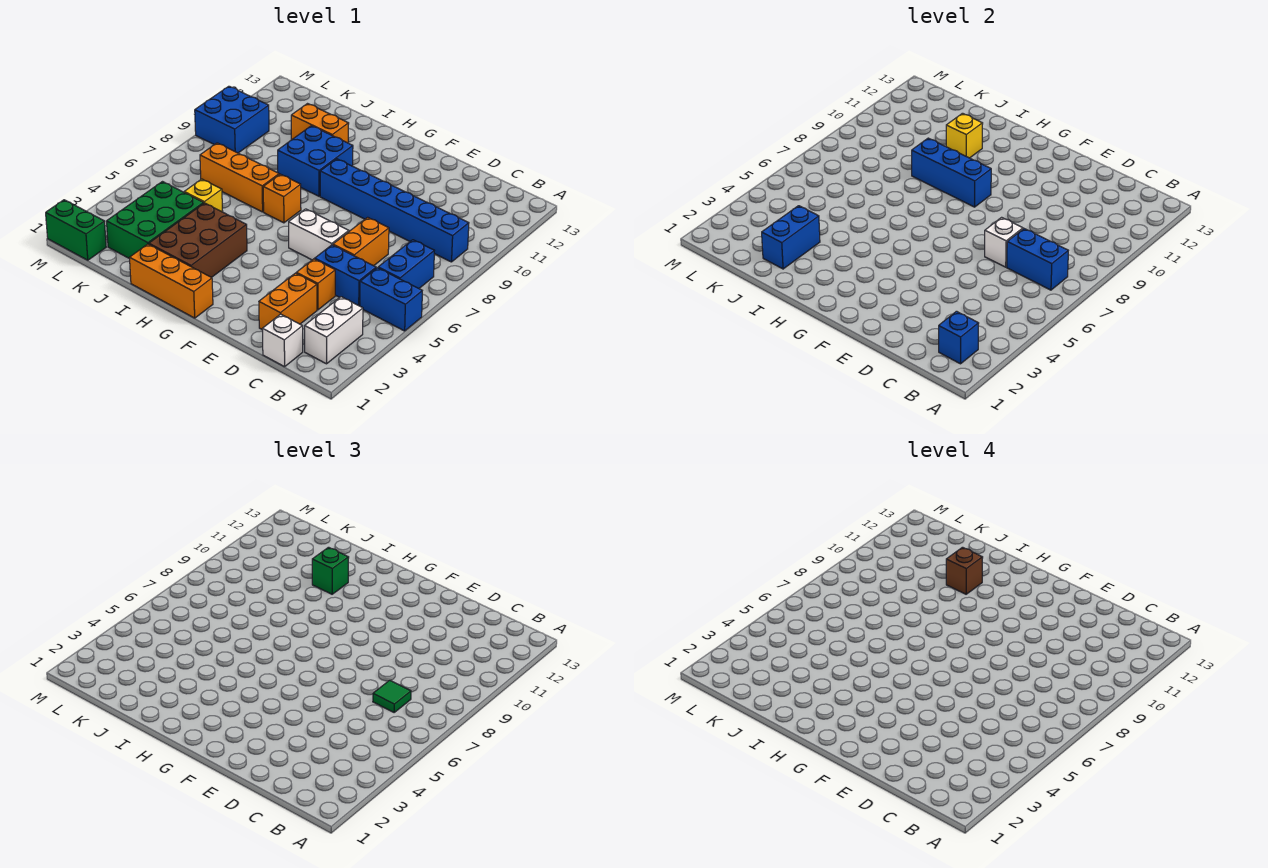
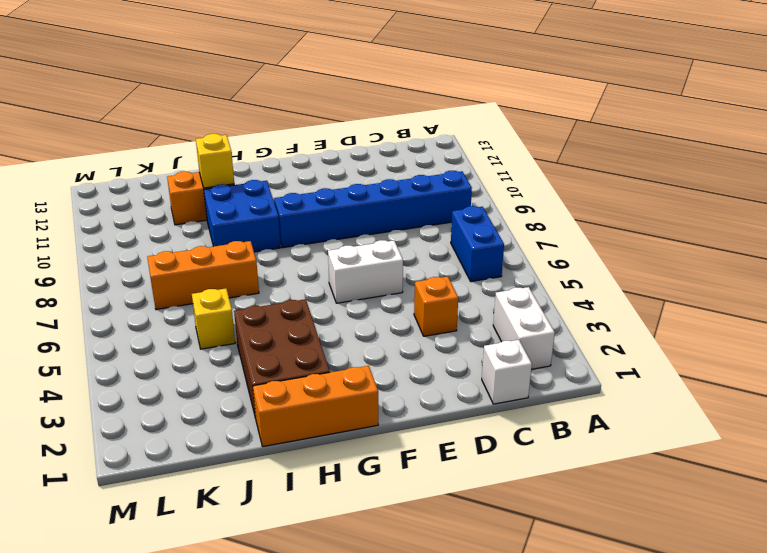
none -> blue 1x2 brick [360,268,422,331]
none -> blue 1x2 brick [315,245,376,306]
none -> orange 1x2 brick [259,273,317,329]

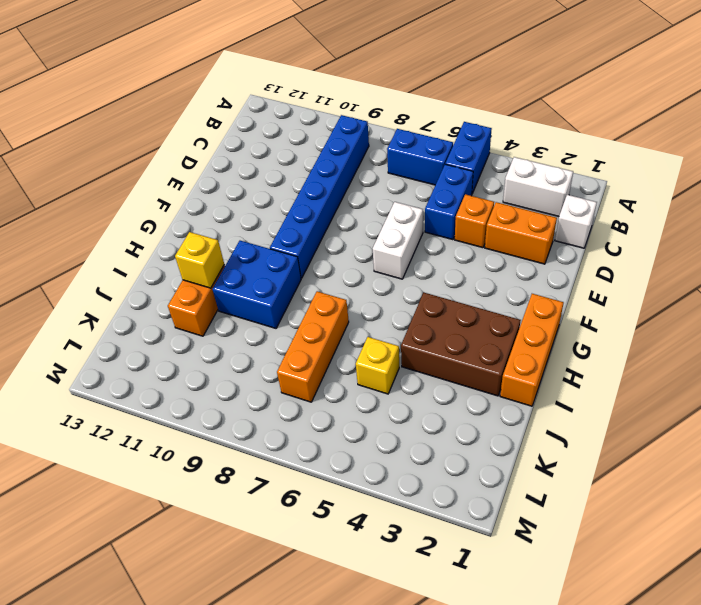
none -> orange 1x2 brick [333,217,389,266]
none -> orange 1x1 brick [263,174,301,223]
none -> green 2x3 brick [107,182,204,259]

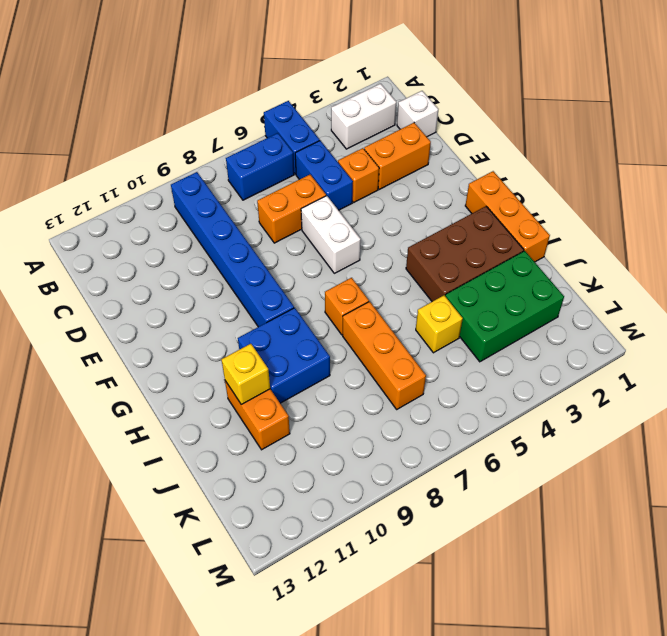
none -> green 1x2 brick [46,200,106,260]
none -> blue 2x2 brick [195,86,269,153]
none -> blue 1x1 brick [939,311,979,364]

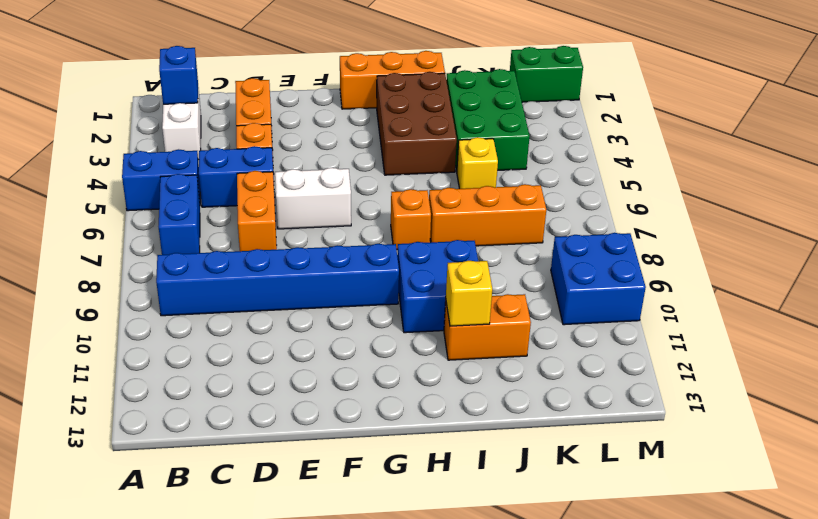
none -> white 1x1 brick [262,314,303,367]
none -> blue 1x2 brick [1007,229,1068,290]
none -> white 1x1 brick [985,217,1023,267]

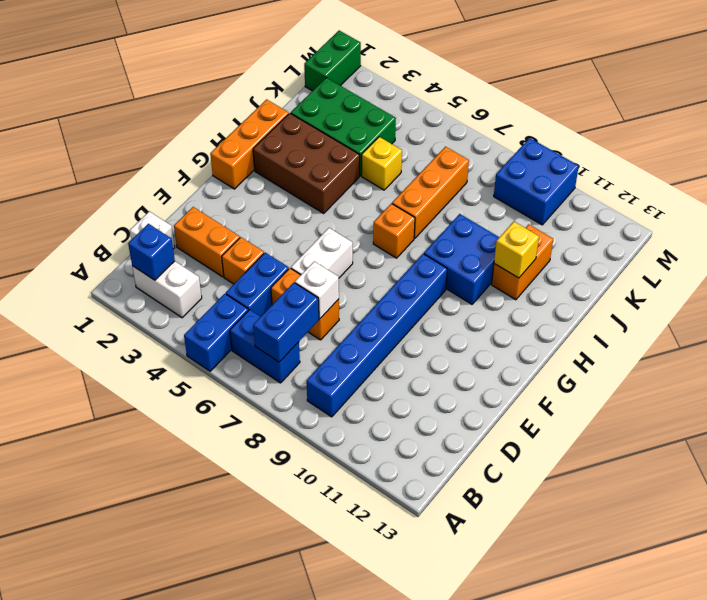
none -> blue 1x3 brick [912,138,991,207]
none -> blue 1x2 brick [762,206,820,269]
none -> green 1x1 tile [373,680,411,712]

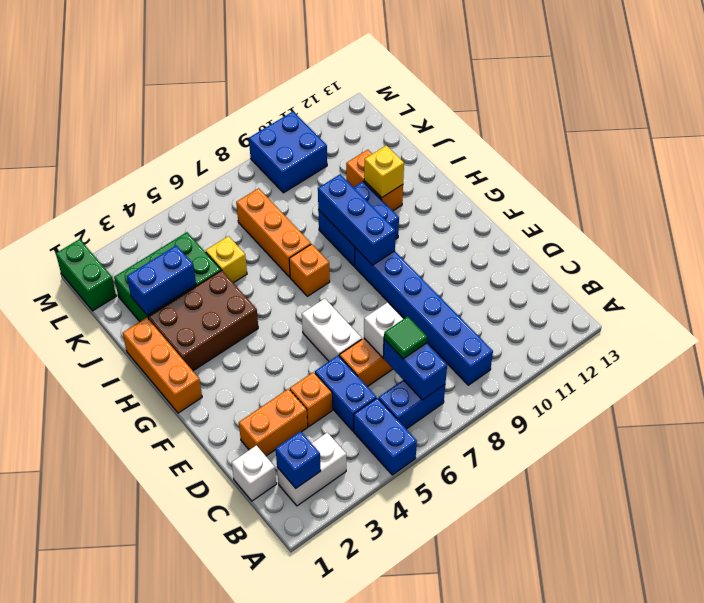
none -> green 1x1 brick [312,547,349,594]
none -> brown 1x1 brick [946,547,983,594]

